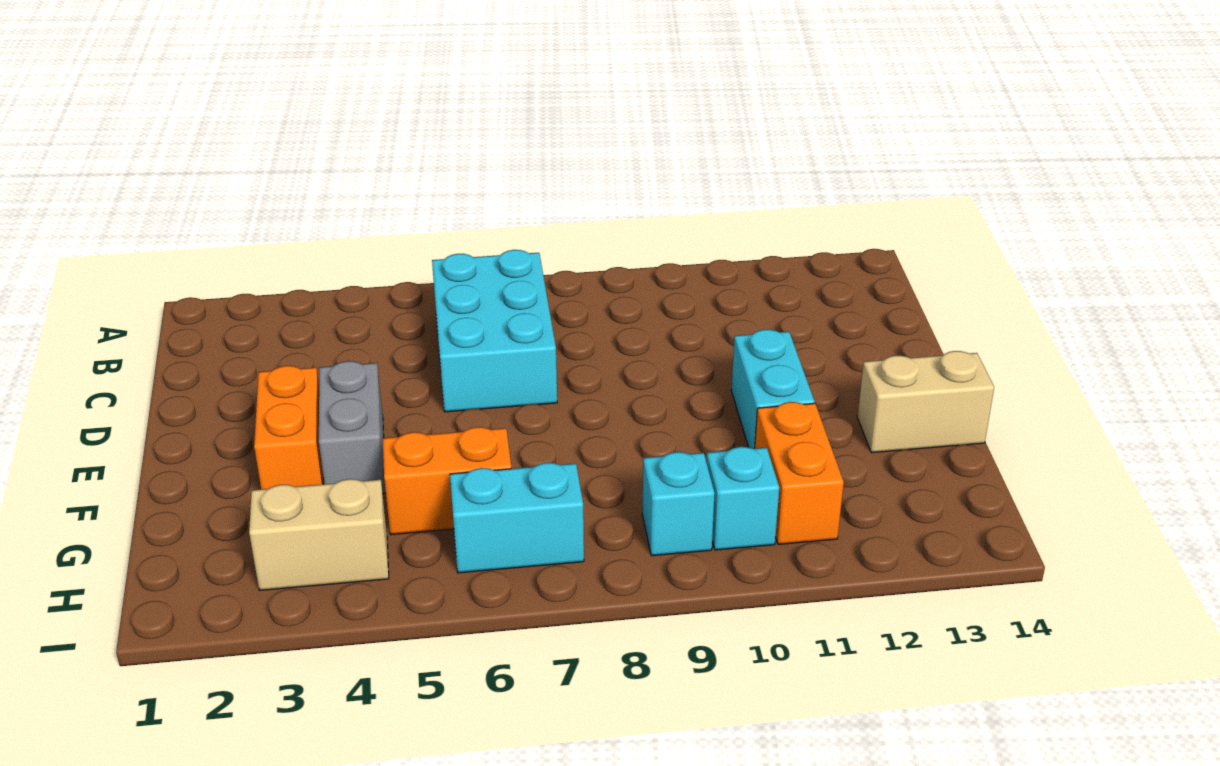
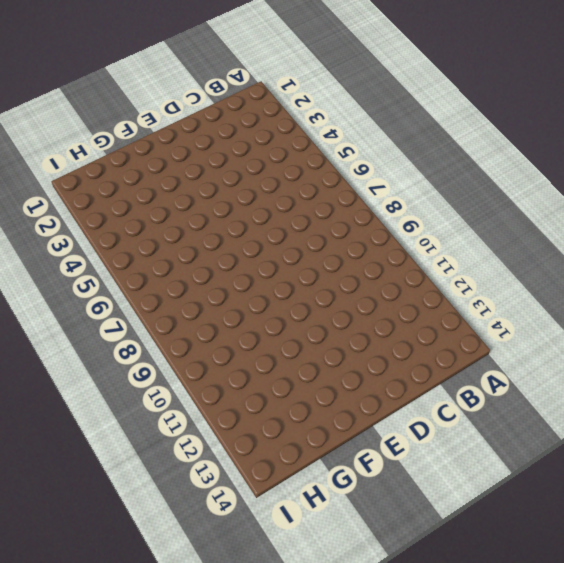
none -> cyan 2x3 brick [432,250,557,412]
none -> orange 1x2 brick [254,366,323,489]

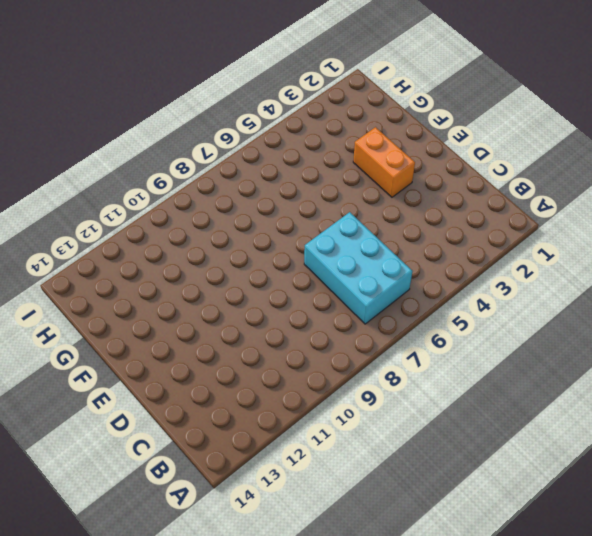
none -> grey 1x2 brick [319,361,386,493]
none -> cyan 1x2 brick [731,330,815,449]

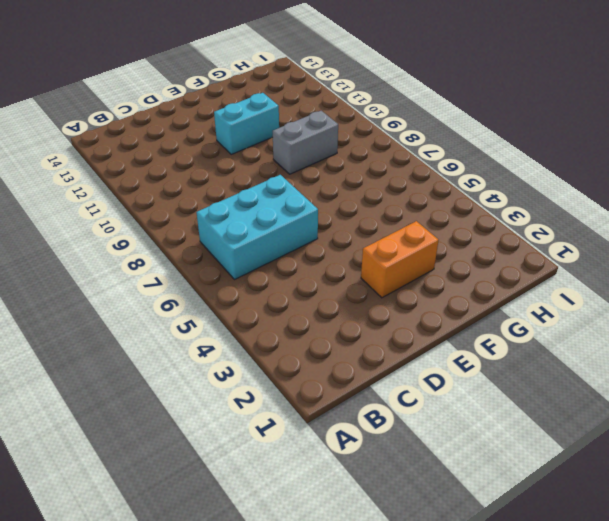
grey 1x2 brick [272,111,338,174] -> grey 1x2 brick moved to [319,361,386,493]
none -> tan 1x2 brick [857,351,994,453]
none -> orange 1x2 brick [383,427,511,535]

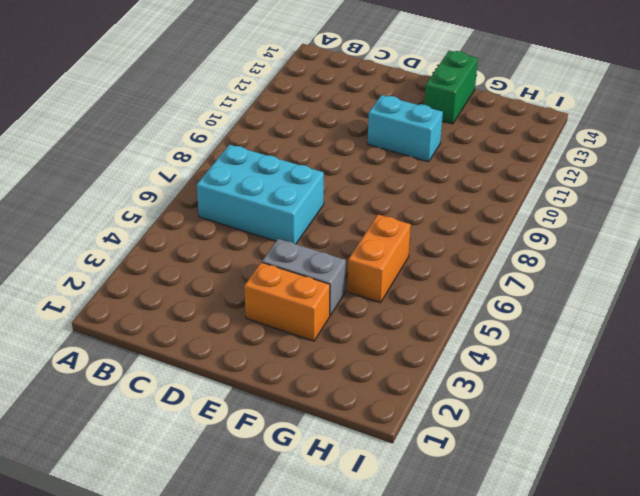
green 1x2 brick [424,51,478,124] -> tan 1x2 brick [857,351,994,453]
none -> orange 1x2 brick [755,402,844,544]
none -> tan 1x2 brick [249,479,389,590]

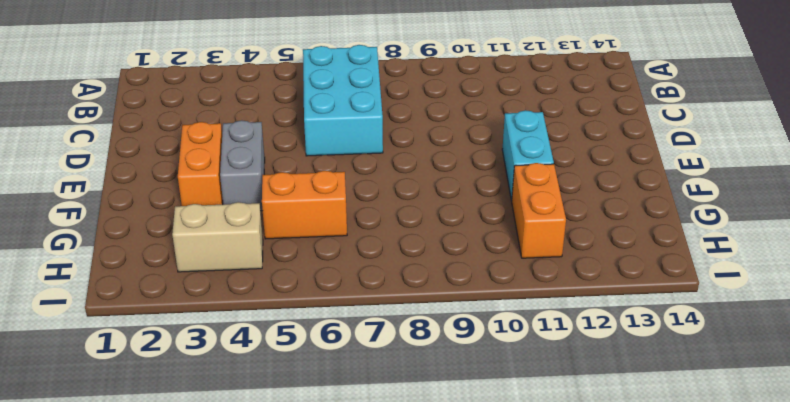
none -> tan 1x2 brick [857,351,994,453]
none -> cyan 1x2 brick [450,463,584,573]

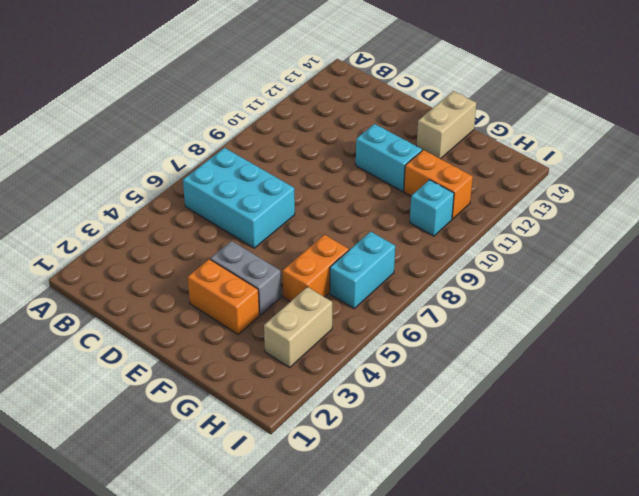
none -> cyan 1x1 brick [642,452,715,556]

